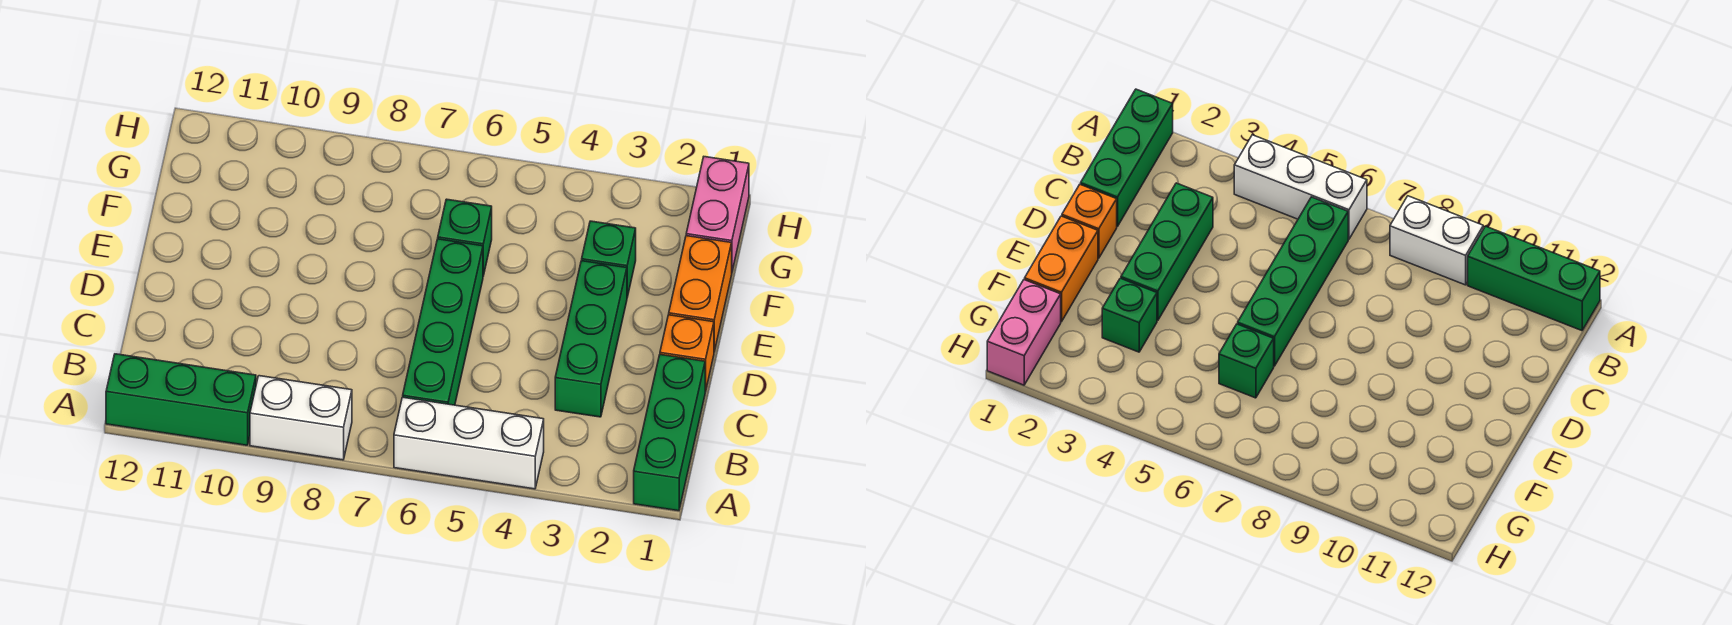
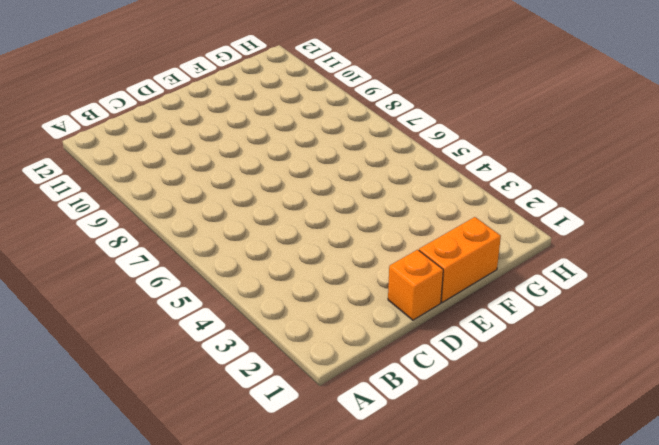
none -> green 1x3 brick [634,355,705,511]
none -> white 1x3 brick [394,397,544,489]

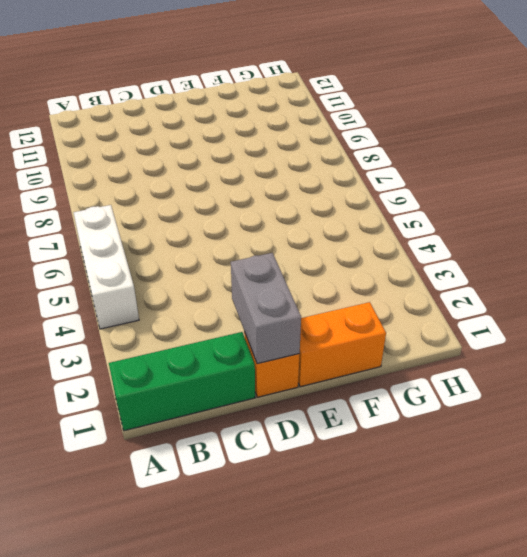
grey 1x2 brick [231,253,301,364] -> none
none -> white 1x2 brick [250,376,352,460]
none -> green 1x3 brick [106,354,256,445]

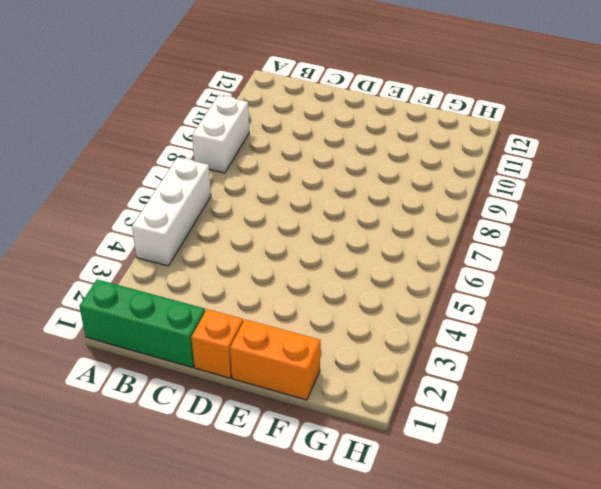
none -> green 1x3 brick [106,354,256,445]
none -> green 1x4 brick [403,239,483,405]

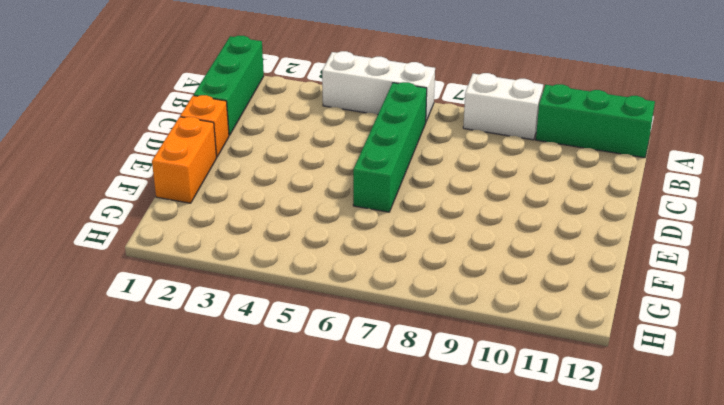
none -> green 1x3 brick [555,261,627,417]
none -> green 1x1 brick [582,221,636,297]

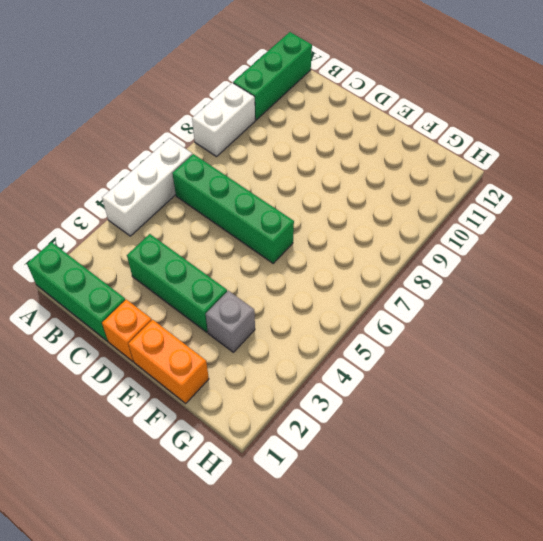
grey 1x1 brick [206,291,255,352] -> green 1x1 brick [582,221,636,297]
none -> green 1x1 brick [438,199,492,276]
none -> pink 1x2 brick [686,157,749,271]

